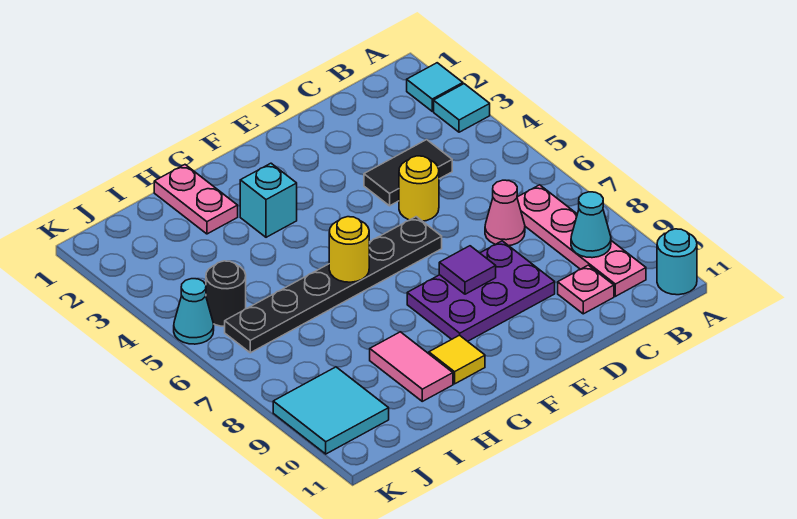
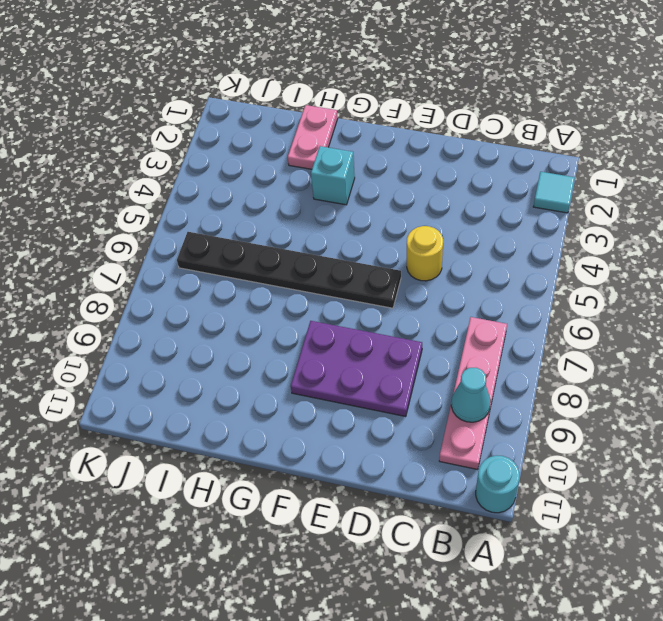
none -> cyan 1x1 tile [434,84,490,132]
none -> black 1x2 tile [364,140,452,206]
none -> pink 1x1 cone [485,180,525,246]

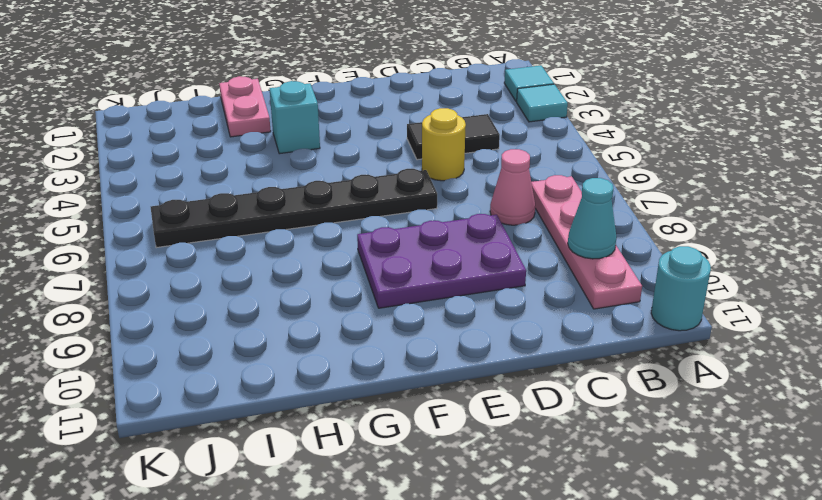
none -> pink 1x1 plate [558,265,614,314]
none -> yellow 1x1 tile [429,335,485,384]
none -> pink 1x2 tile [370,332,453,401]

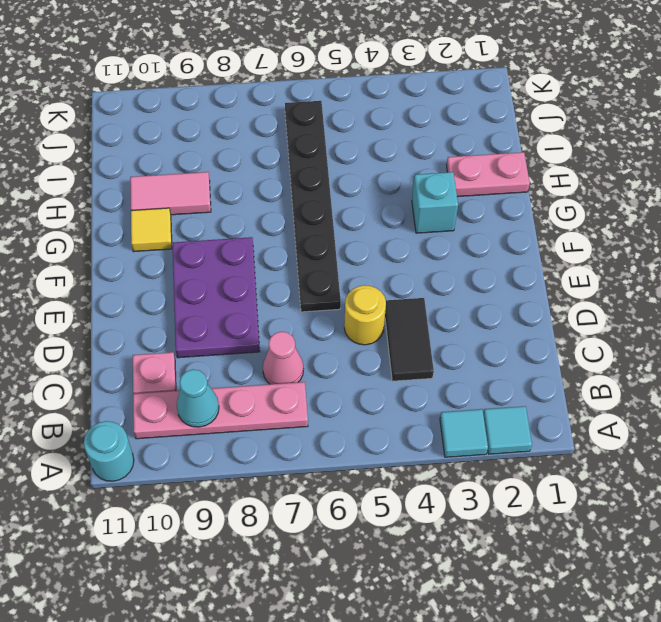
none -> black 1x1 round brick [206,261,246,327]
none -> cyan 2x2 tile [273,367,389,454]
none -> cyan 1x1 cone [174,279,214,344]

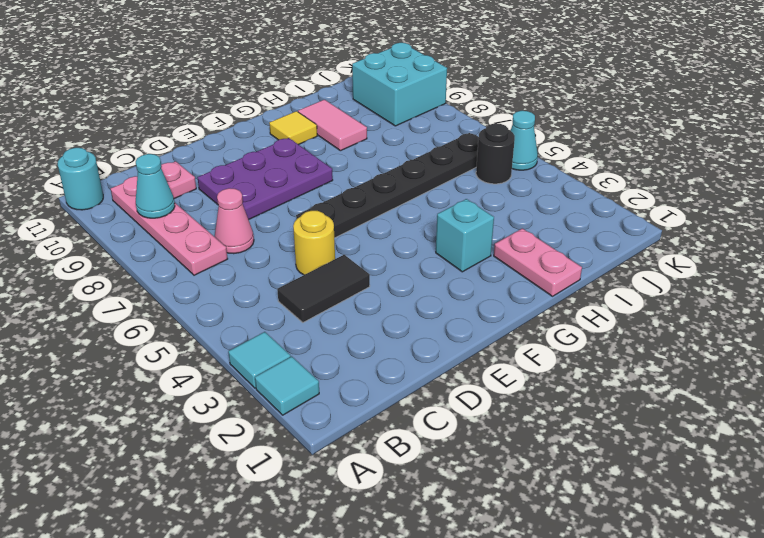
cyan 2x2 brick [352,43,447,126] -> cyan 2x2 tile [273,367,389,454]
none -> purple 1x1 tile [439,246,496,294]
none -> yellow 1x1 round brick [329,217,369,282]

